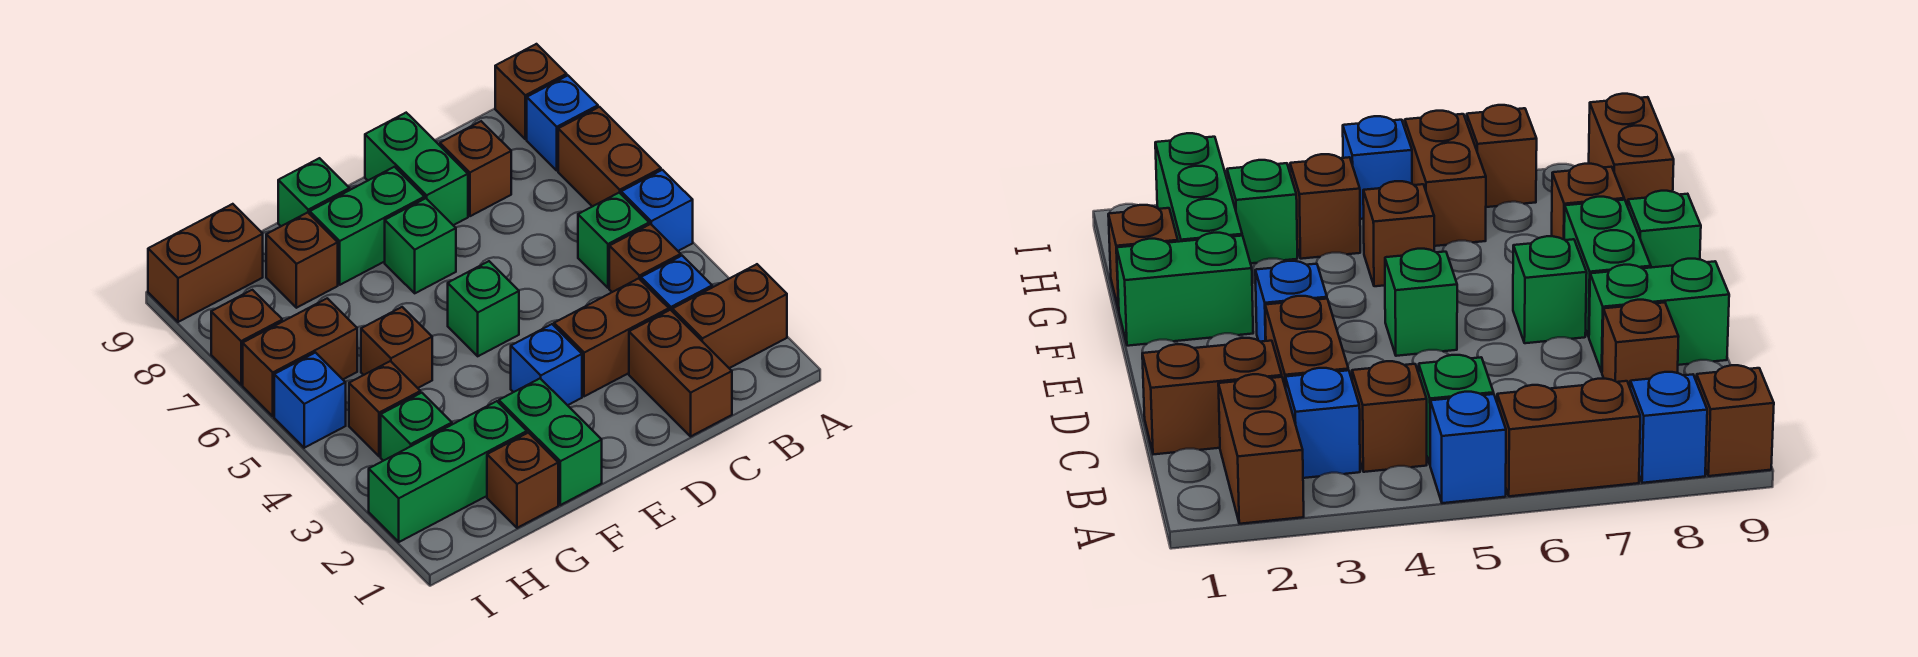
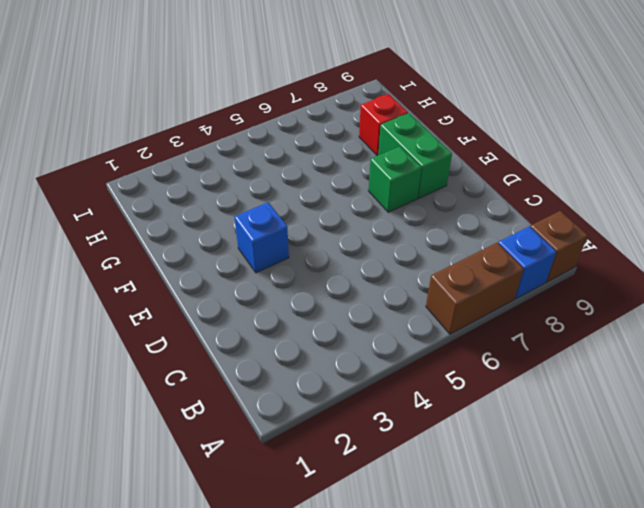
red 1x1 brick [359,94,408,156] -> brown 1x1 brick [266,212,338,308]
none -> brown 1x2 brick [672,264,787,368]
none -> blue 1x1 brick [621,170,693,251]
none -> blue 1x1 brick [641,256,712,311]

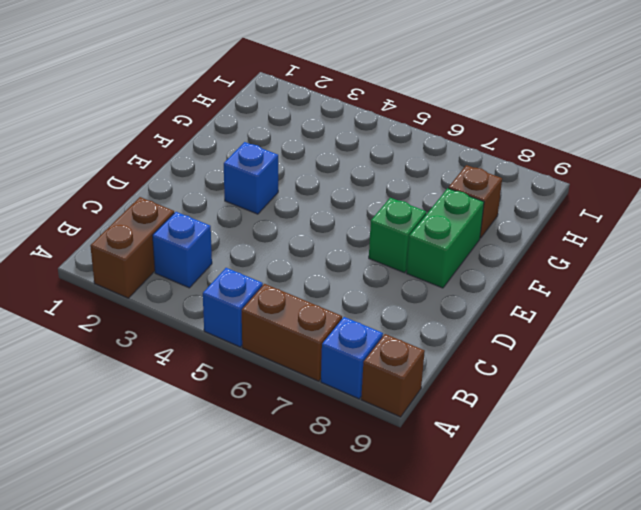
none -> brown 1x1 brick [609,224,681,292]
none -> green 1x1 brick [578,193,649,288]
none -> brown 1x2 brick [629,310,732,436]

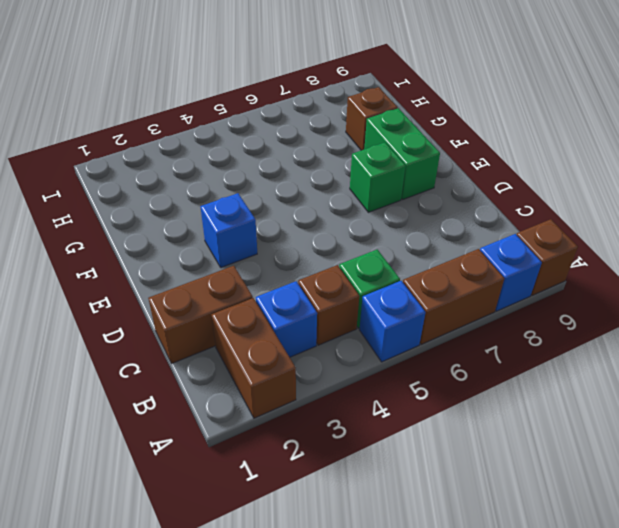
none -> brown 1x2 brick [554,278,669,396]
none -> brown 1x1 brick [440,121,511,216]
none -> green 1x2 brick [365,113,468,225]

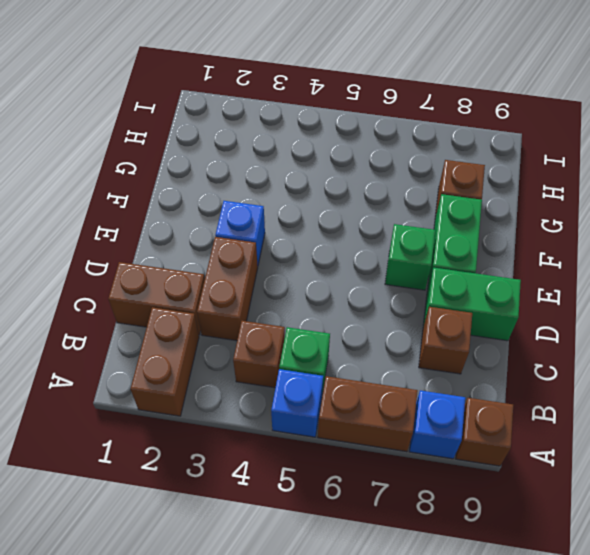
none -> blue 1x1 brick [641,256,712,311]
none -> green 1x1 brick [448,261,519,356]
none -> green 1x2 brick [499,379,602,505]

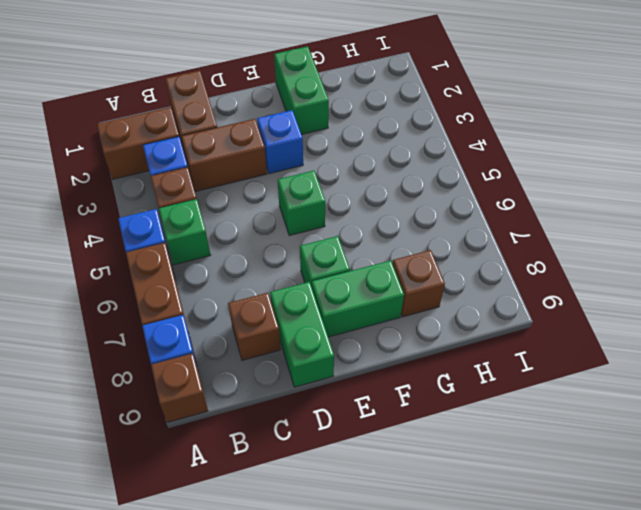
none -> green 1x1 brick [278,158,350,226]
none -> brown 1x1 brick [487,433,558,528]
none -> green 1x3 brick [369,401,527,542]

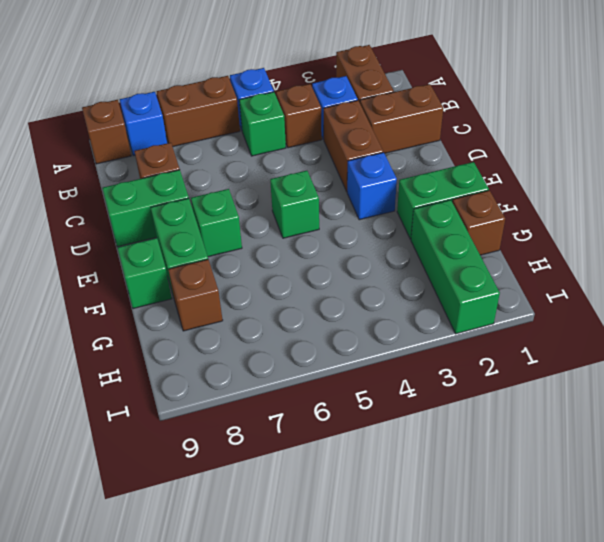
none -> brown 1x1 brick [361,307,432,388]
none -> green 1x1 brick [381,393,452,461]
none -> brown 1x1 brick [349,361,420,456]

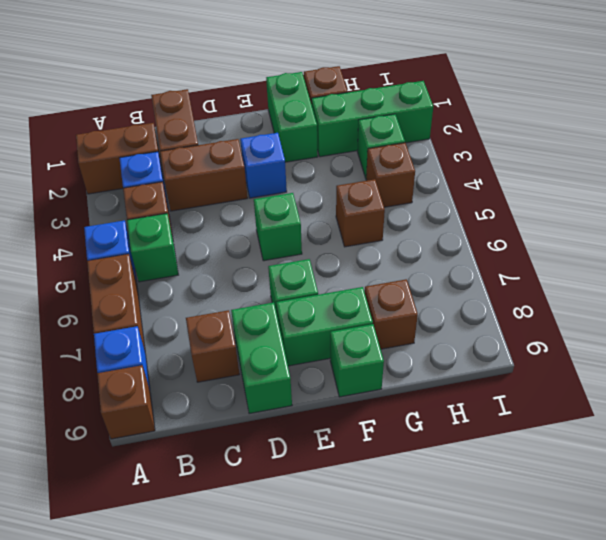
none -> brown 1x2 brick [243,298,357,416]
none -> brown 1x2 brick [148,204,263,322]
none -> blue 1x1 brick [274,353,346,448]

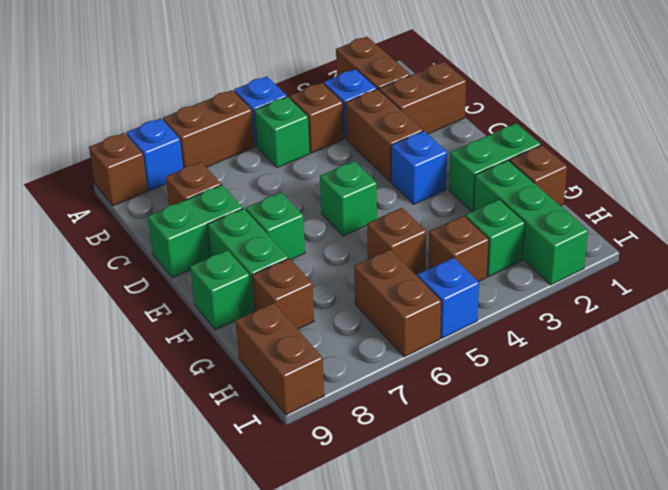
none -> brown 1x1 brick [211,290,282,385]

